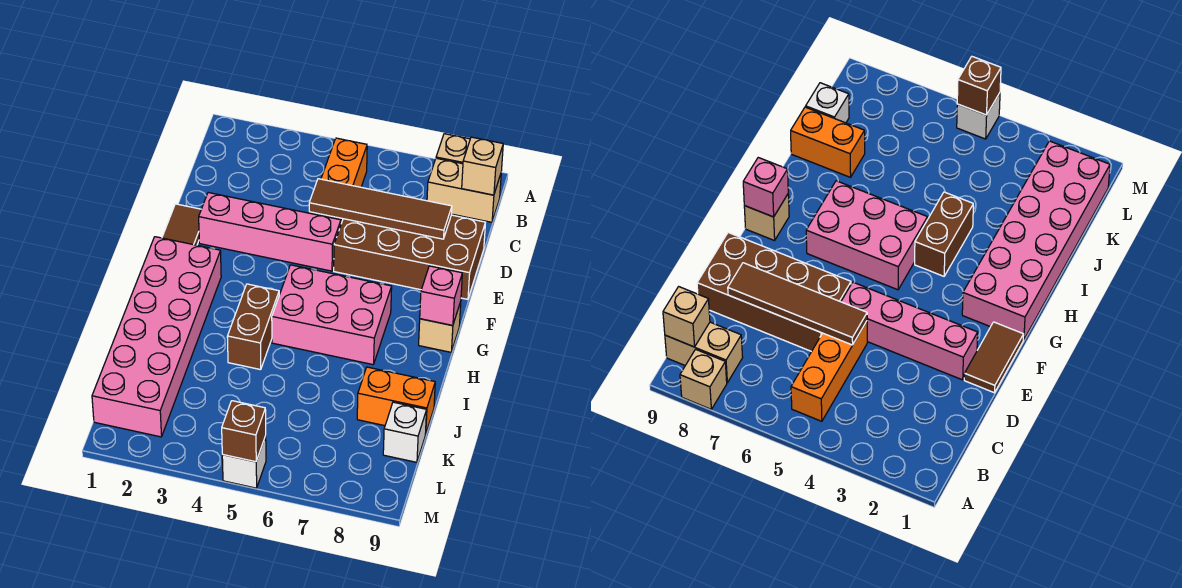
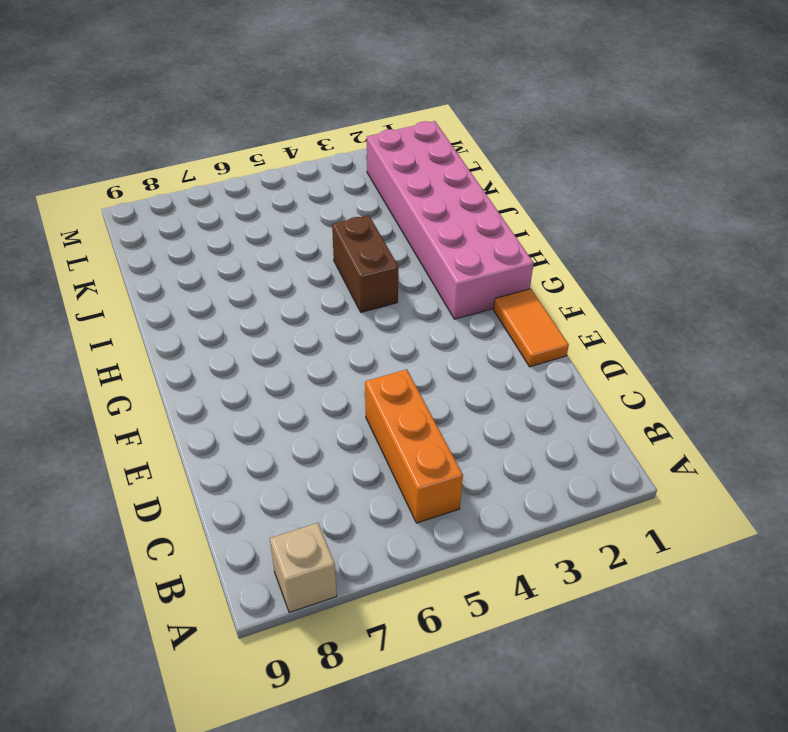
orange 1x2 tile [494,289,569,367] -> brown 1x2 tile [162,204,201,245]
none -> tan 1x2 brick [427,158,501,222]
none -> brown 2x4 brick [334,215,485,299]
none -> pink 1x4 brick [199,193,341,271]

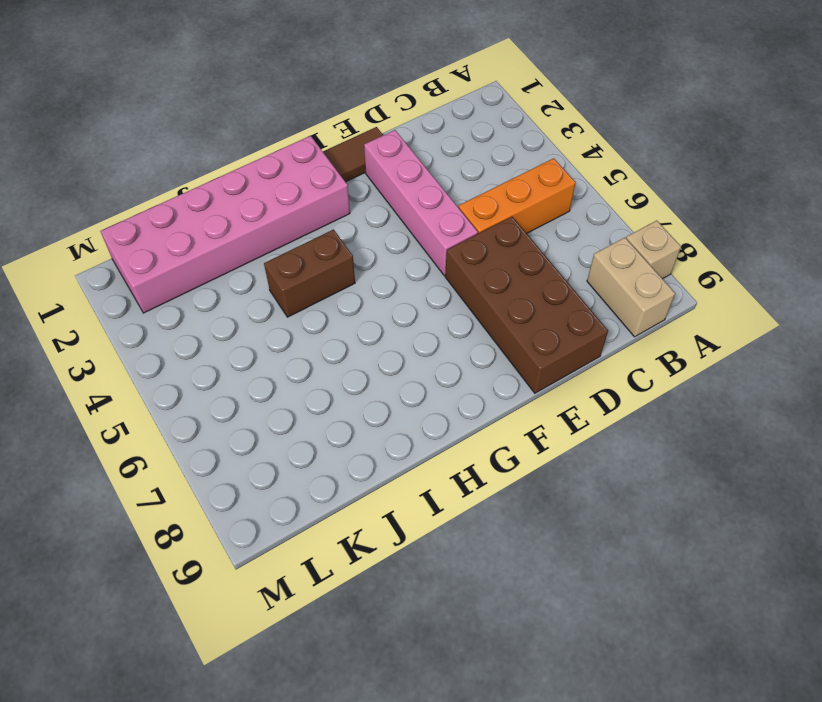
none -> pink 2x3 brick [272,265,392,365]
none -> tan 1x1 brick [419,302,461,352]
none -> orange 1x2 brick [357,367,435,434]

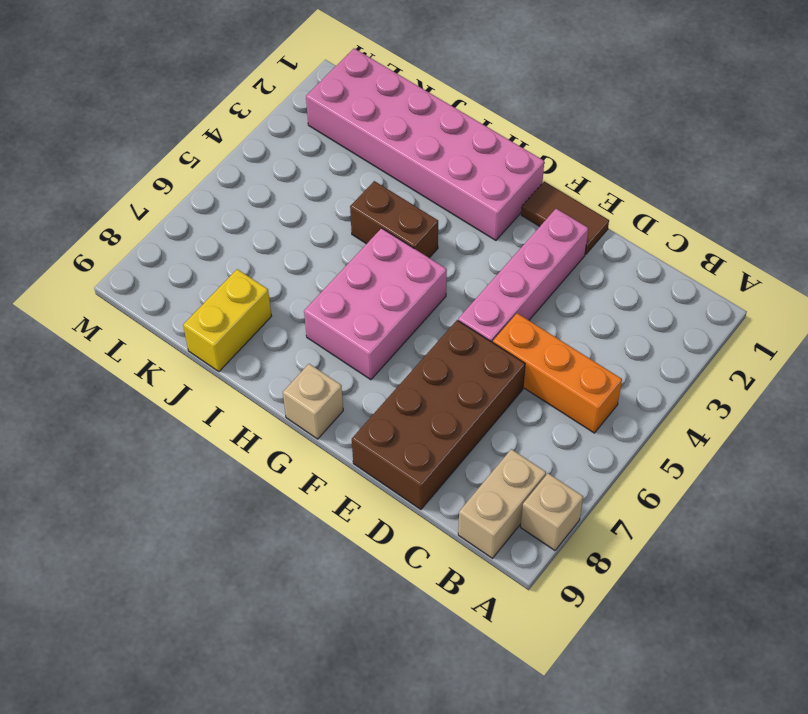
yellow 1x2 brick [183,269,271,372] -> orange 1x2 brick [357,367,435,434]
none -> white 1x1 brick [383,402,427,462]
none -> white 1x1 brick [222,436,266,488]
none -> tan 1x1 brick [462,137,503,195]

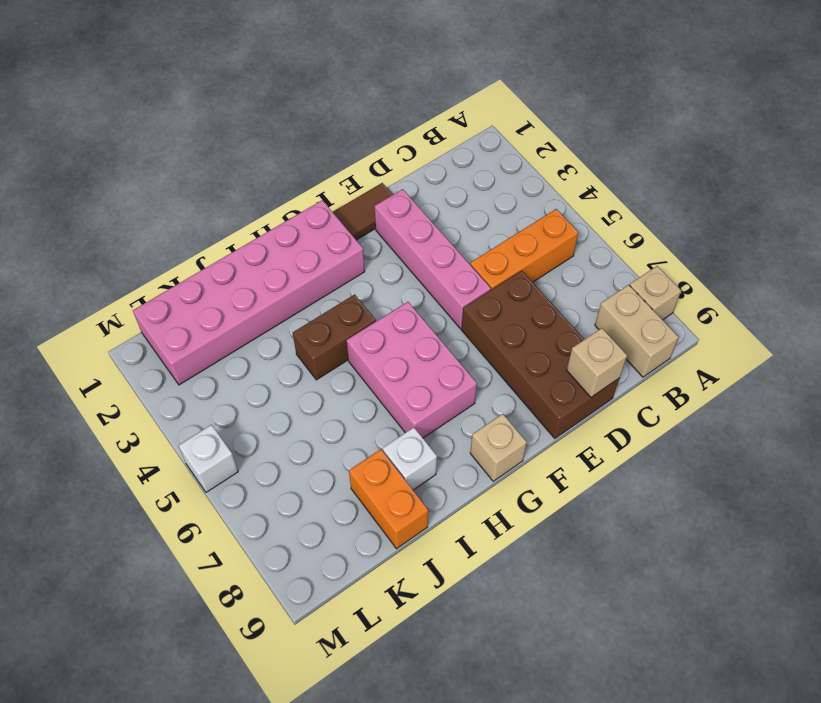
tan 1x1 brick [567,328,627,397] -> tan 1x1 brick moved to [462,137,503,195]
white 1x1 brick [383,427,437,490] -> white 1x1 brick moved to [383,402,427,462]
none -> brown 1x4 tile [309,179,452,239]
none -> pink 1x1 brick [420,266,462,326]
none -> brown 1x1 brick [222,401,266,462]

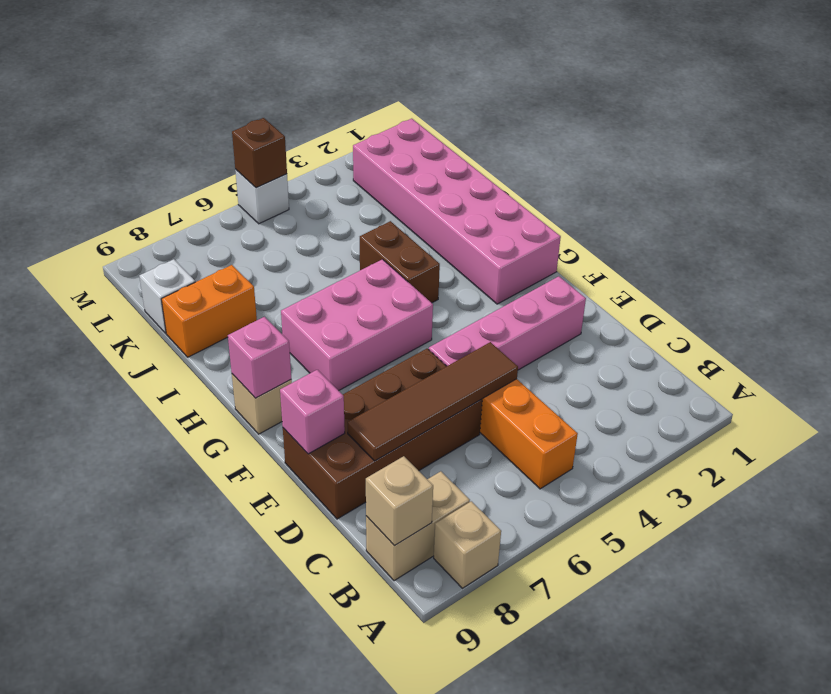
pink 1x1 brick [280,370,345,454] -> none
none -> brown 1x2 tile [162,204,201,245]

